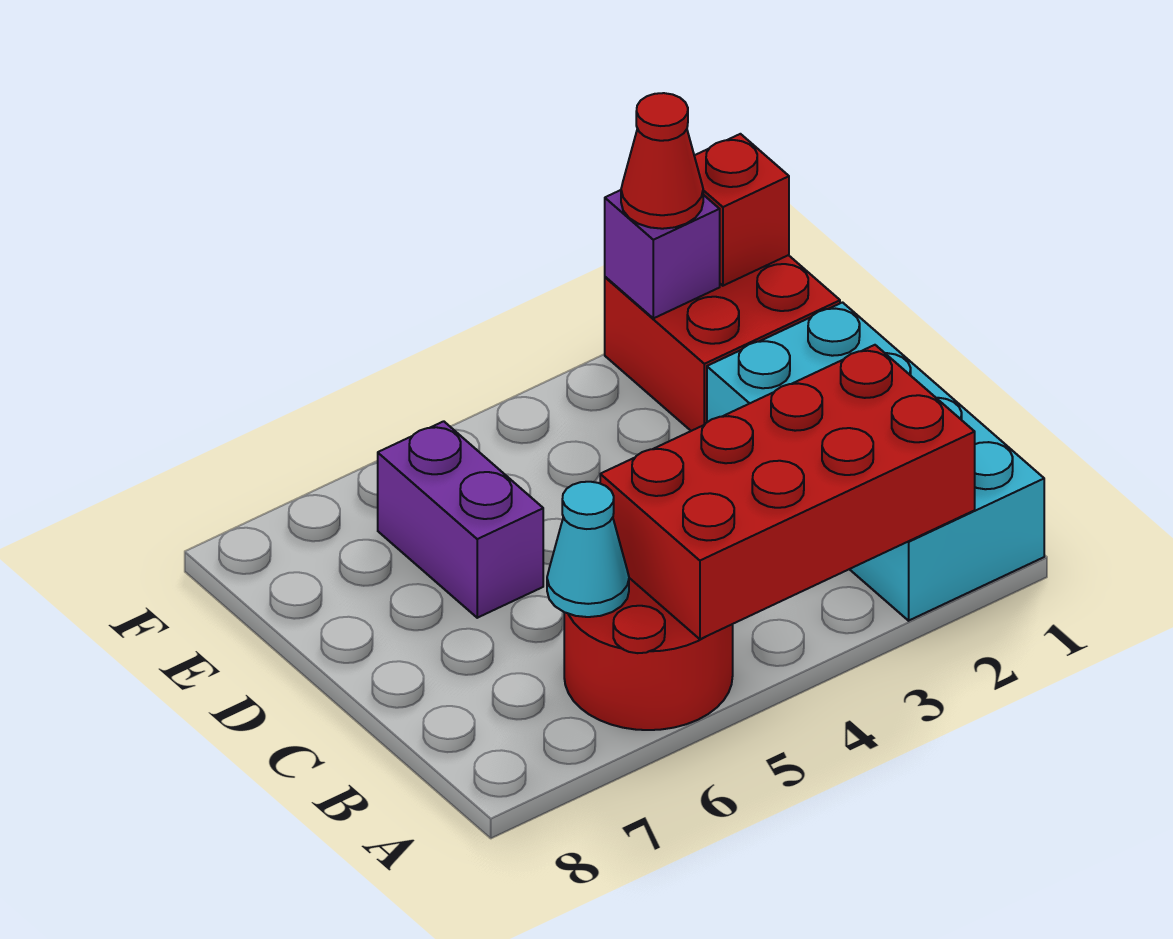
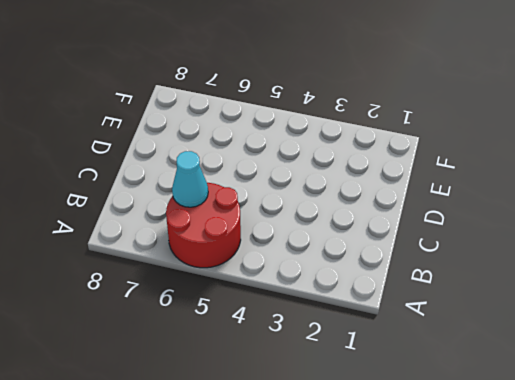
none -> cyan 2x4 brick [707,303,1044,621]
none -> purple 1x2 brick [378,421,543,618]

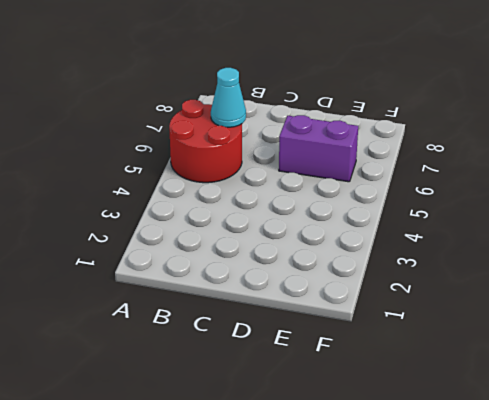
none -> cyan 2x4 brick [707,303,1044,621]
none -> red 2x2 brick [605,255,840,431]

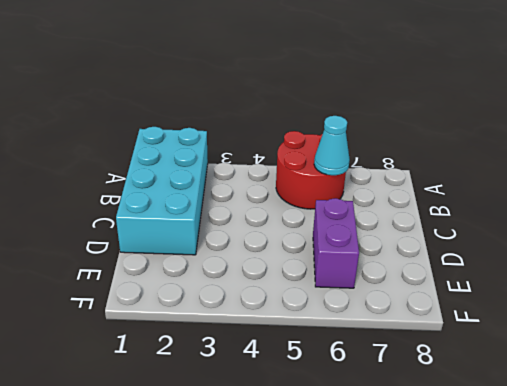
none -> red 2x2 brick [605,255,840,431]
none -> red 2x4 brick [600,345,975,639]

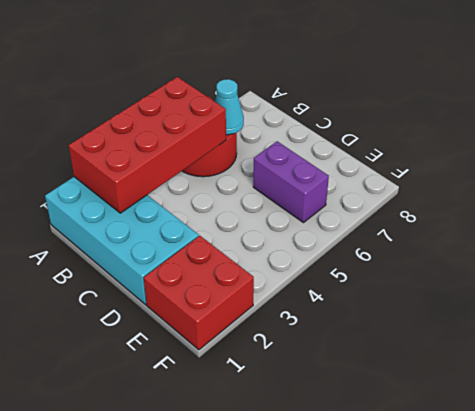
none -> red 1x1 brick [694,134,789,286]
none -> purple 1x1 brick [605,190,720,318]

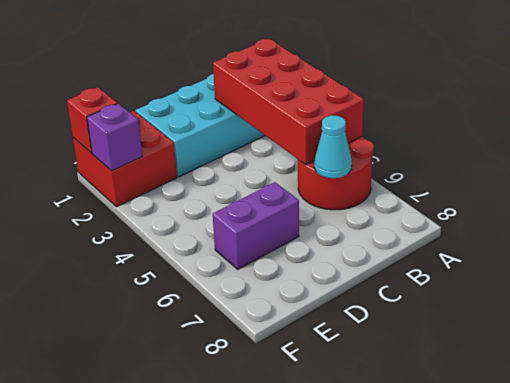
none -> red 1x1 cone [621,93,703,229]

